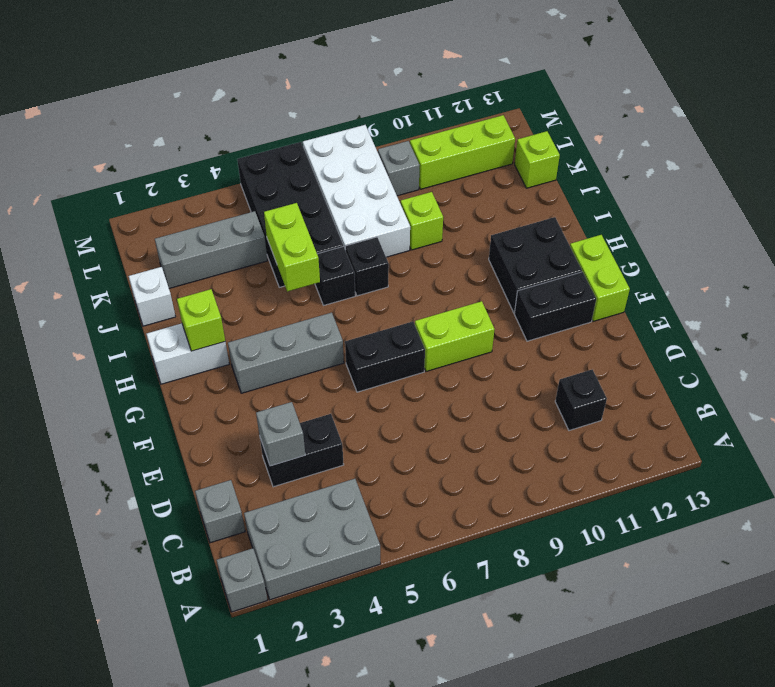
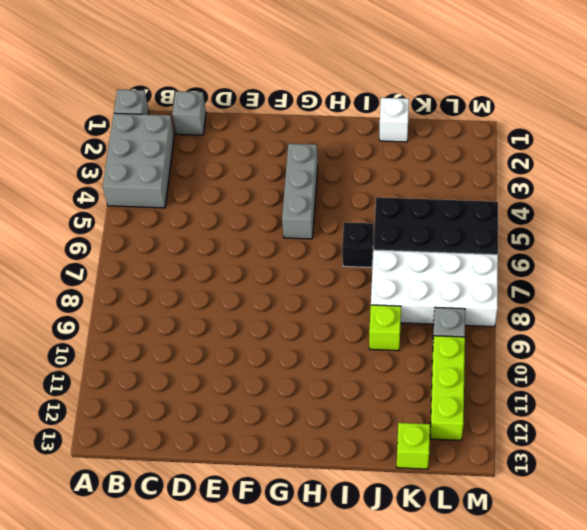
none -> black 1x1 brick [555,370,607,431]
none -> black 1x2 brick [260,414,344,487]
none -> black 1x2 brick [345,322,425,392]

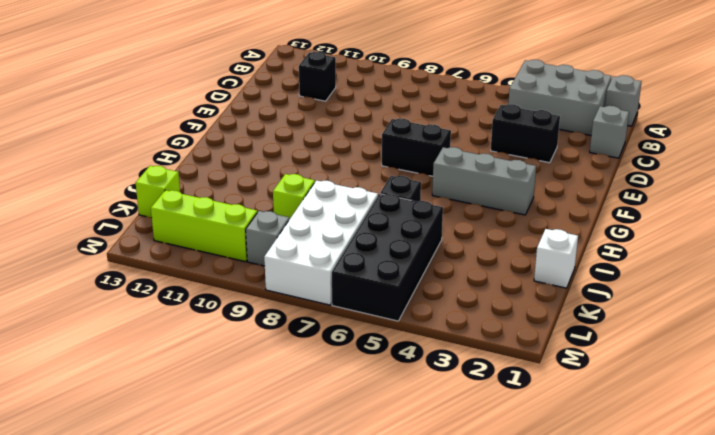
none -> lime 1x2 brick [415,301,495,371]
none -> black 1x2 brick [514,272,596,341]
none -> lime 1x2 brick [570,235,630,321]

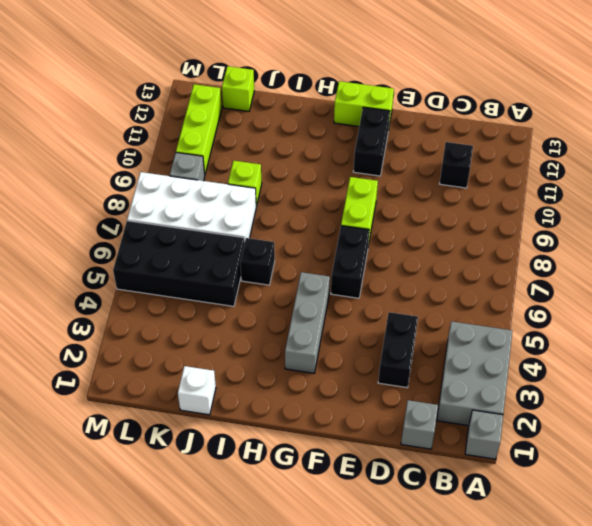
none -> black 2x2 brick [489,217,582,313]
none -> white 1x2 brick [147,323,229,384]
none -> black 1x1 brick [345,237,389,296]

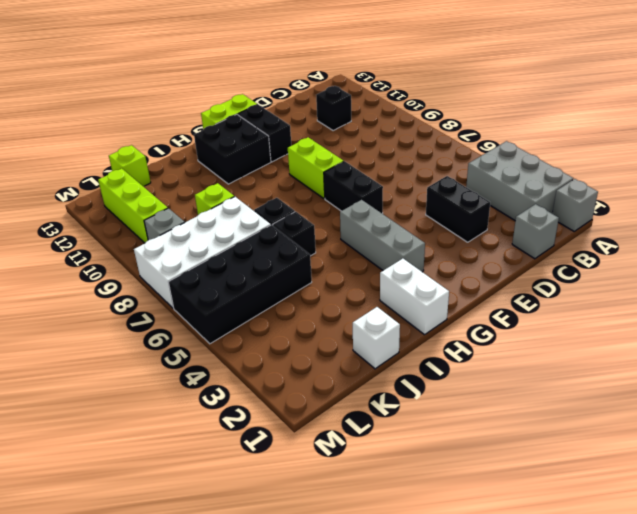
none -> grey 1x3 brick [155,211,268,288]
none -> grey 1x1 brick [256,402,305,466]
none -> lime 1x1 brick [177,289,225,351]

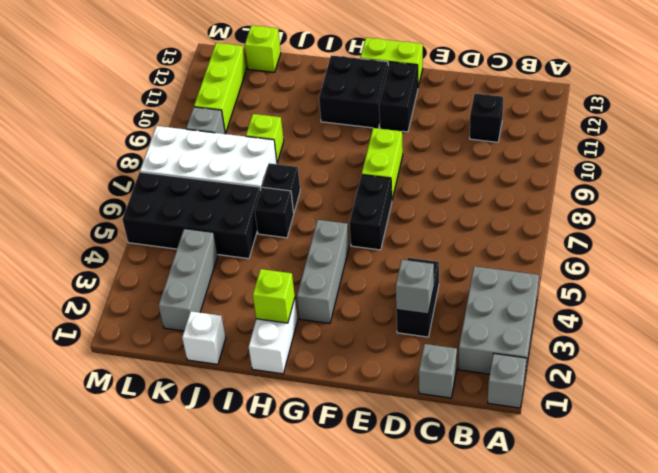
none -> lime 1x2 brick [264,203,320,292]

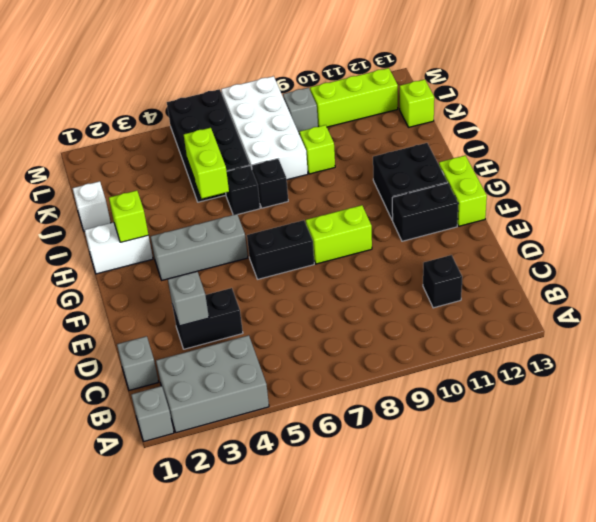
none -> grey 1x3 brick [155,211,268,288]

